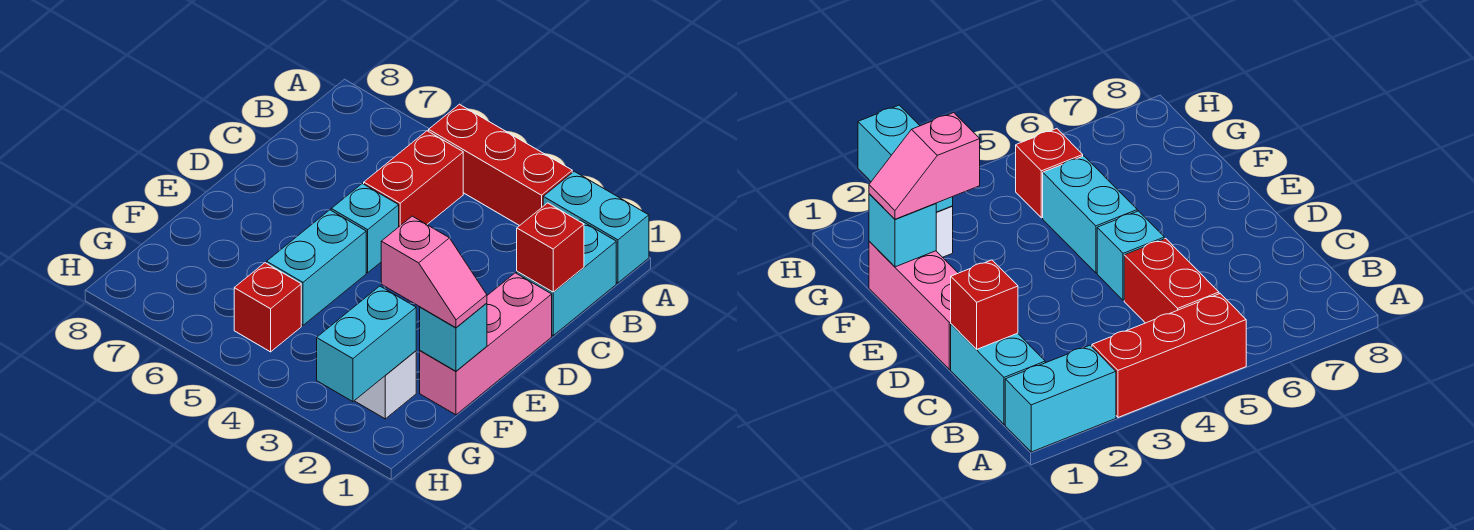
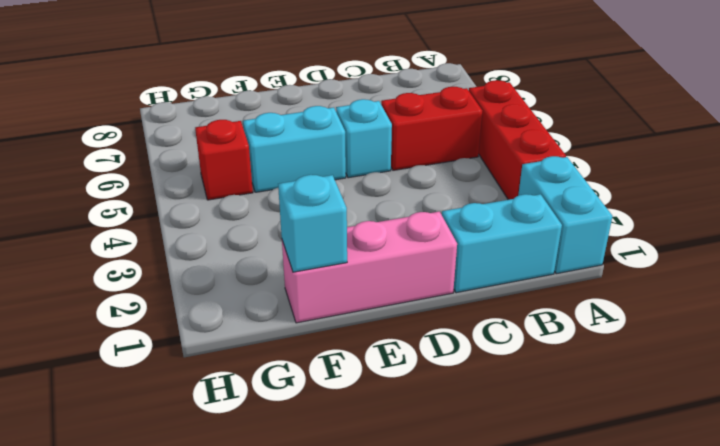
none -> white 1x1 brick [355,351,416,419]
none -> red 1x1 brick [517,203,584,292]
none -> cyan 1x2 brick [317,286,416,402]

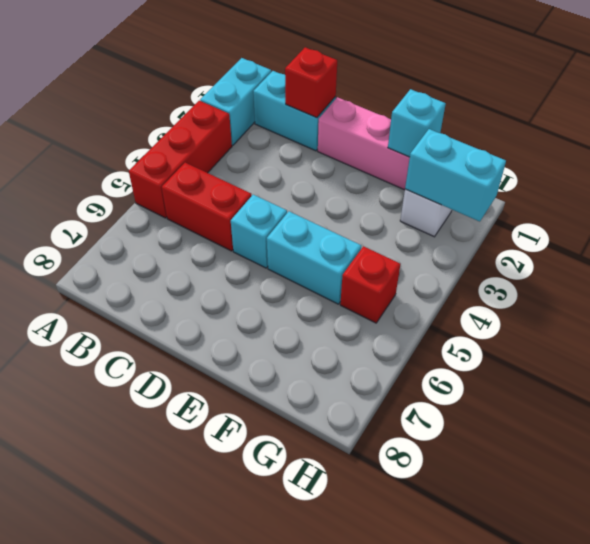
none -> pink 1x2 slope [381,216,487,328]

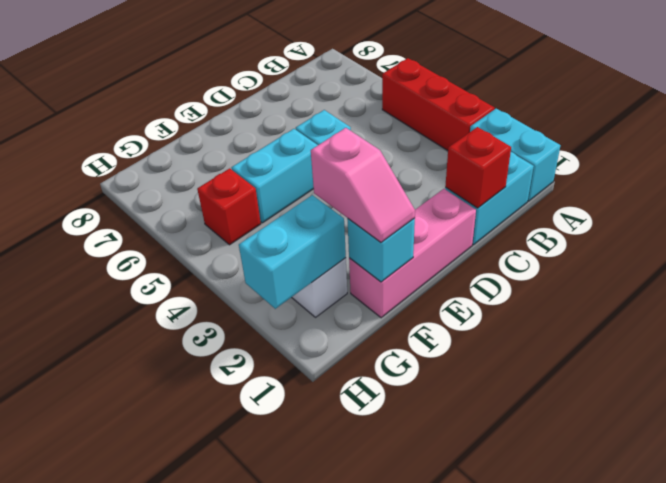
none -> red 1x2 brick [364,131,463,226]

